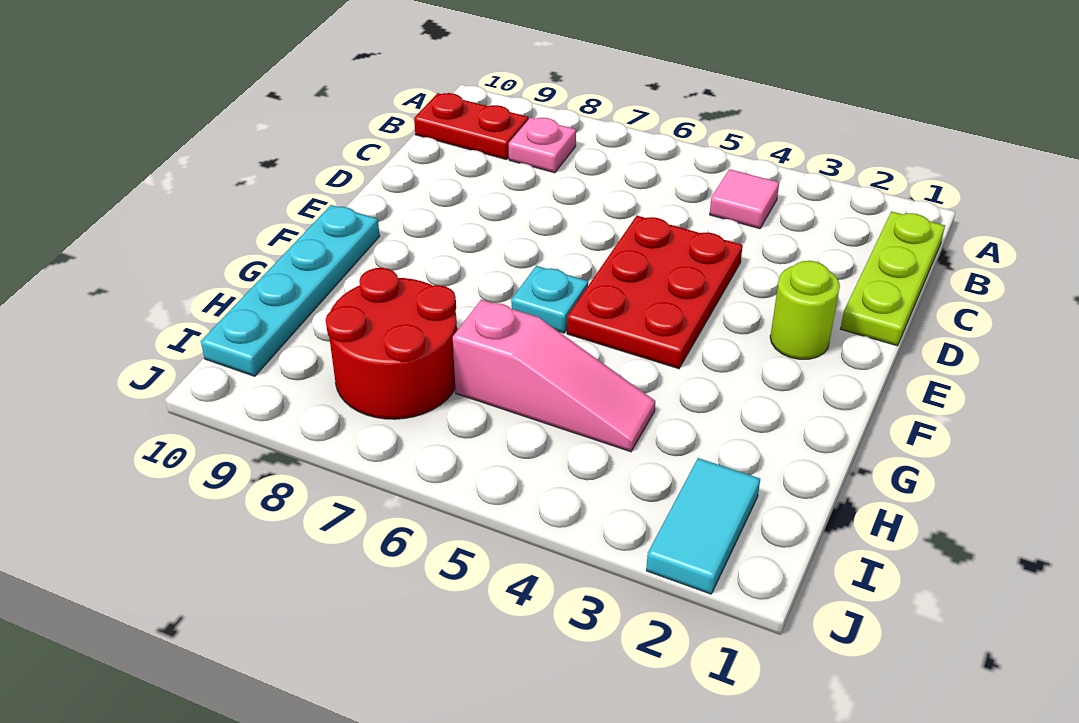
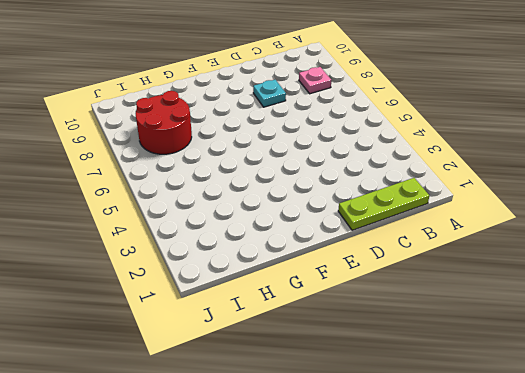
cyan 1x1 plate [253,80,286,107] -> cyan 1x1 plate moved to [511,266,588,333]
none -> pink 1x1 tile [710,169,779,229]
none -> red 1x2 plate [414,93,528,160]

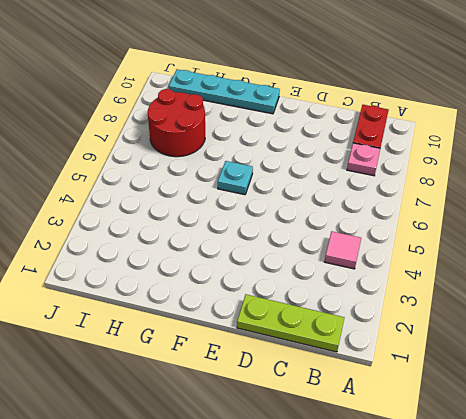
none -> red 2x3 plate [567,216,743,369]
none -> lime 1x1 round brick [770,261,840,359]

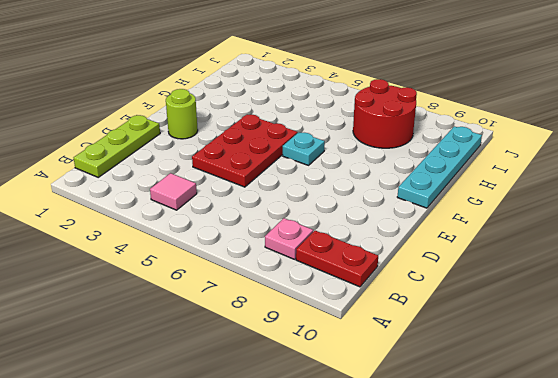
none -> pink 1x3 slope [453,300,655,452]
none -> cyan 1x2 tile [646,458,760,594]

